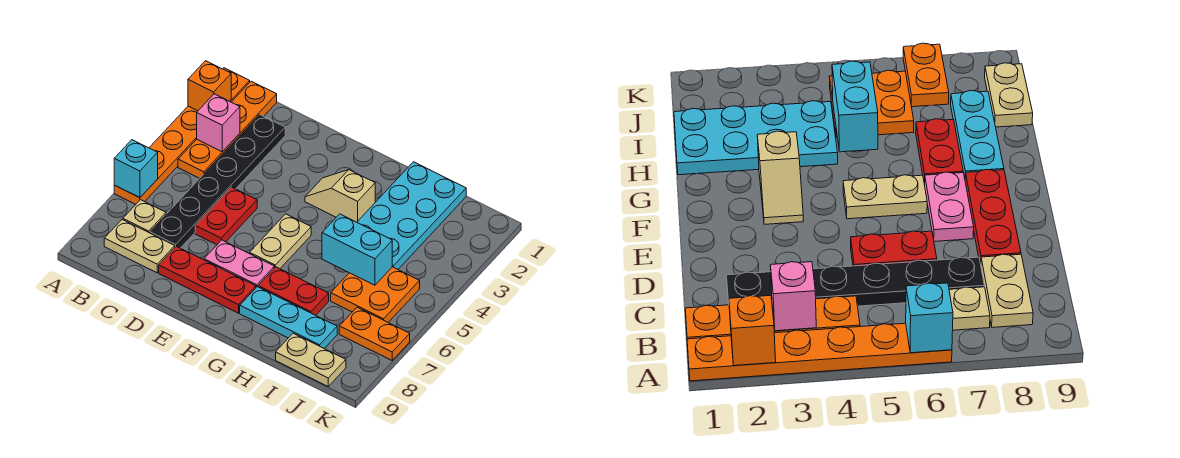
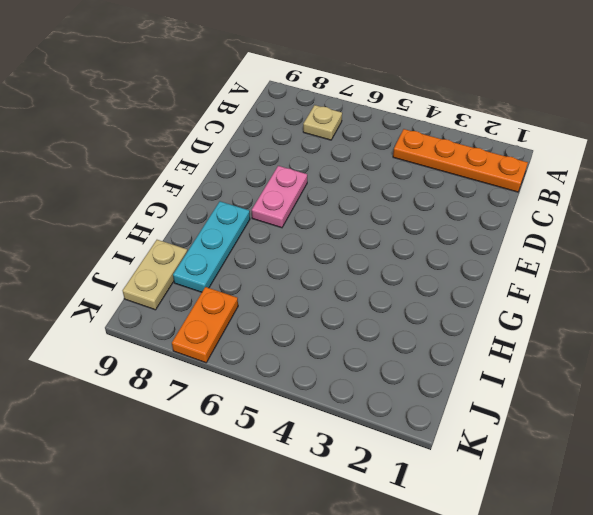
none -> orange 1x6 plate [114,68,250,204]
none -> tan 1x2 plate [104,220,175,273]
none -> black 1x6 plate [150,114,285,248]

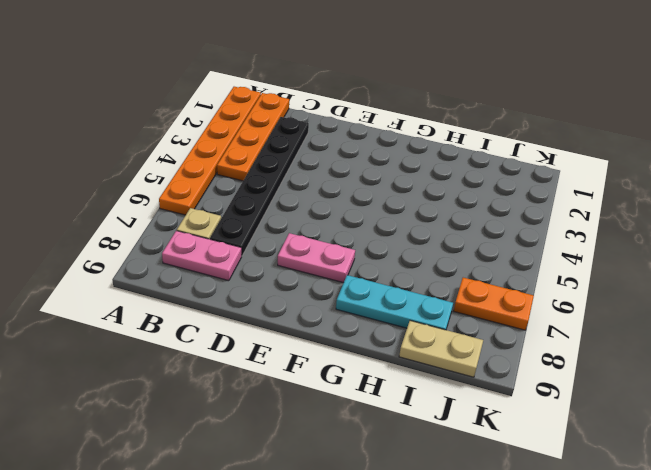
pink 1x2 plate [162,231,242,281] -> tan 1x2 plate [104,220,175,273]
none -> red 1x2 plate [195,187,257,245]
none -> red 1x3 plate [159,246,256,313]
none -> tan 1x2 slope [305,170,375,222]

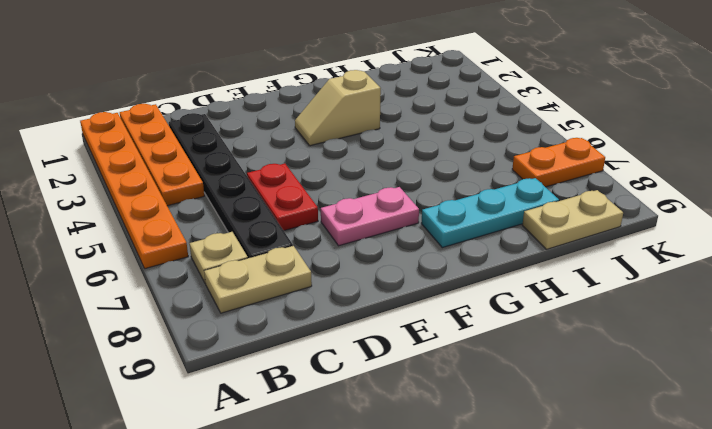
none -> red 1x3 plate [159,246,256,313]
none -> tan 1x2 plate [250,214,311,269]
none -> red 1x2 plate [258,267,329,315]

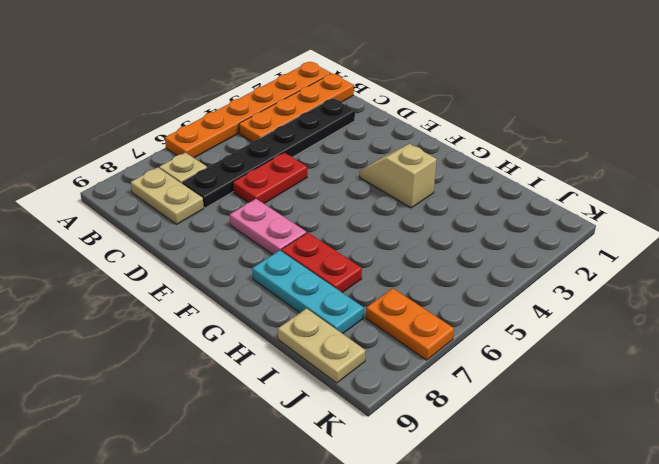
none -> red 1x3 plate [159,246,256,313]
none -> tan 1x2 plate [250,214,311,269]
none -> cyan 2x4 plate [357,162,466,269]

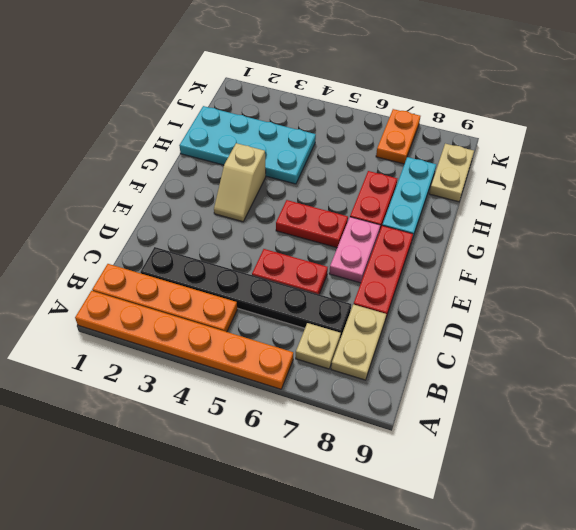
red 1x2 plate [276,200,348,248] -> tan 1x2 plate [250,214,311,269]
none -> orange 2x2 plate [331,267,420,322]
none -> orange 1x1 brick [188,61,231,111]
none -> cyan 1x1 brick [114,140,158,198]

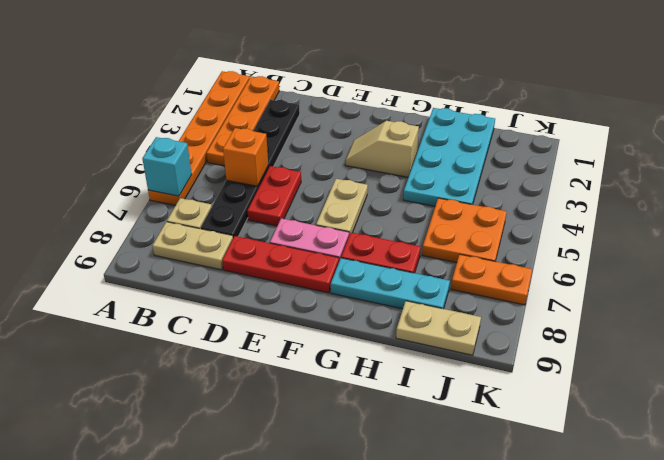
orange 1x1 brick [223,128,268,186] -> orange 1x1 brick moved to [188,61,231,111]
none -> pink 1x1 brick [197,94,240,152]
none -> cyan 1x2 brick [322,214,392,285]

